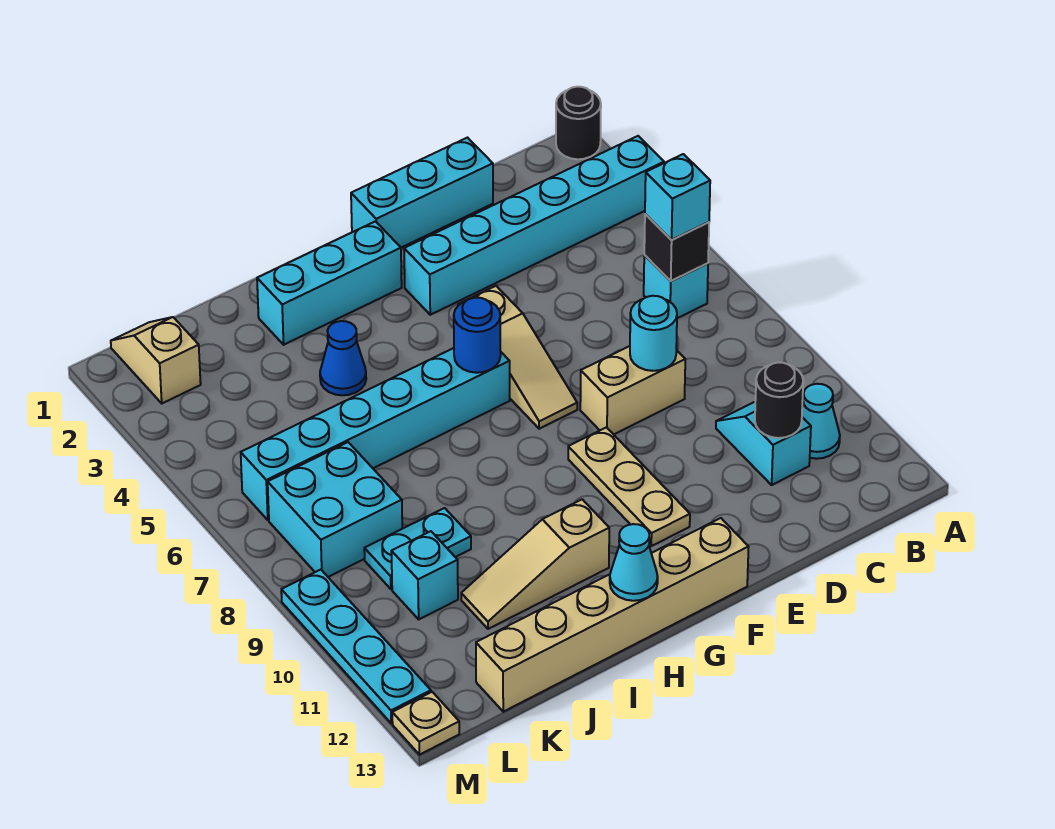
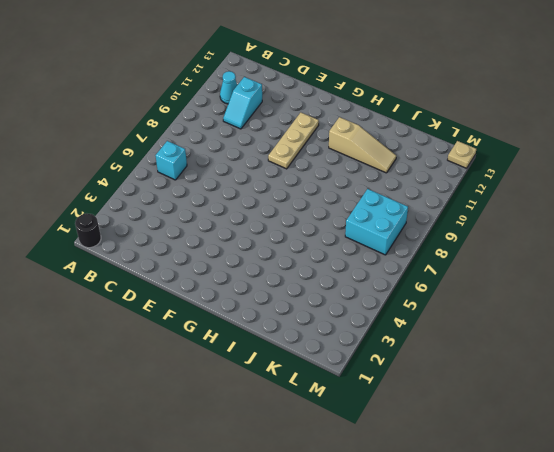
none -> cyan 1x6 brick [404,136,664,315]
none -> cyan 1x3 brick [351,138,493,248]
none -> tan 1x2 brick [580,346,685,434]

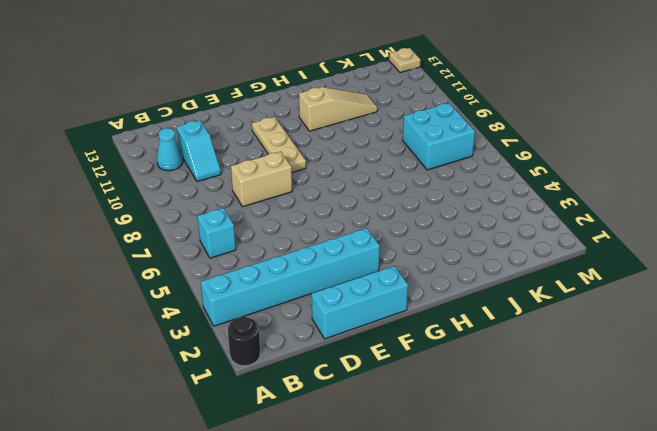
none -> tan 1x3 slope [458,286,577,429]
none -> tan 1x6 brick [476,518,749,712]
none -> cyan 1x3 brick [257,221,402,345]

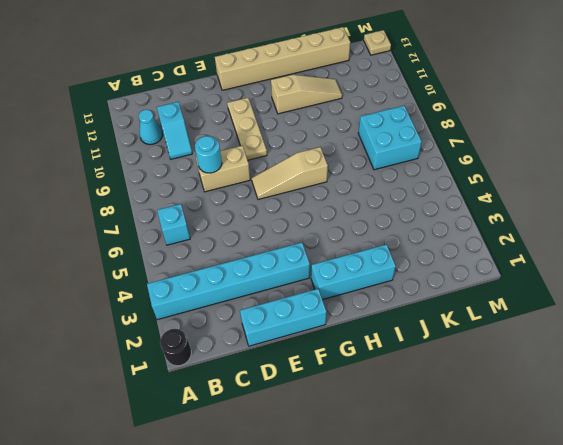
tan 1x3 slope [252,147,328,199] -> tan 1x3 slope turned to [458,286,577,429]
none -> cyan 1x6 brick [241,348,510,520]
none -> blue 1x1 cone [320,321,366,395]
none -> cyan 1x2 plate [364,508,471,589]

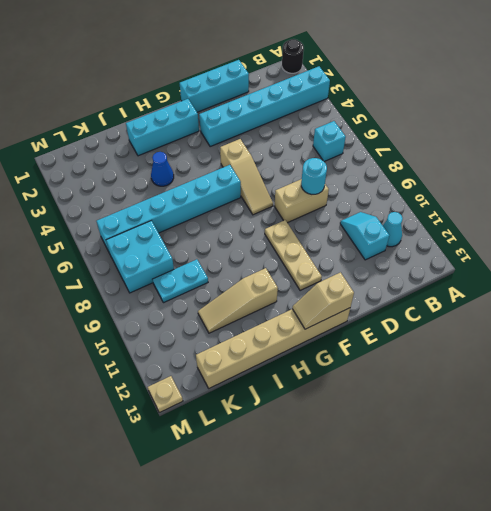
tan 1x2 slope [292,272,354,329] -> tan 1x2 slope turned to [111,317,201,403]
none -> cyan 1x1 brick [391,531,458,619]
none -> cyan 1x4 plate [281,570,431,723]
none -> black 1x1 brick [644,214,709,281]

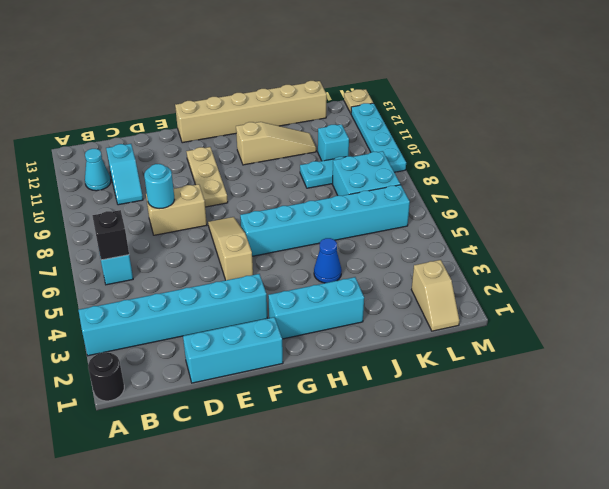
none -> black 1x1 round brick [755,362,803,438]
none -> blue 1x1 round brick [454,298,501,373]
none -> cyan 1x1 cone [610,524,658,601]

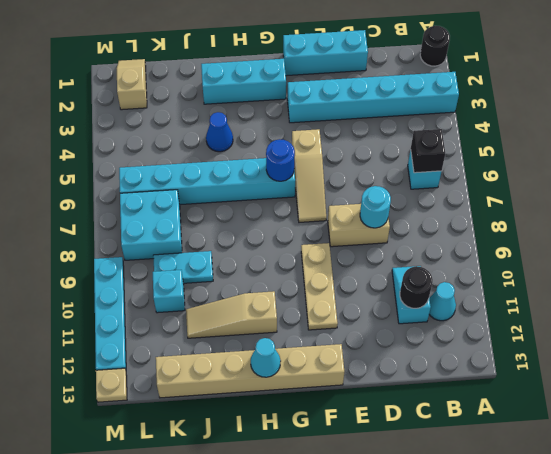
none -> cyan 1x1 brick [645,154,710,240]

